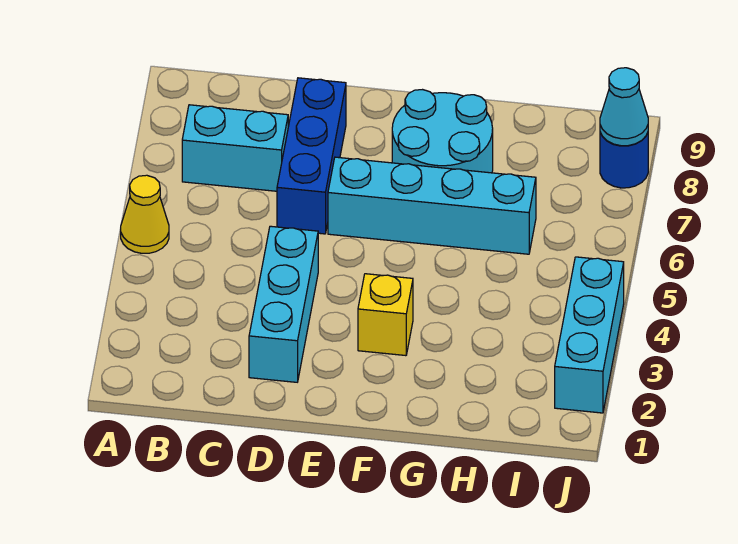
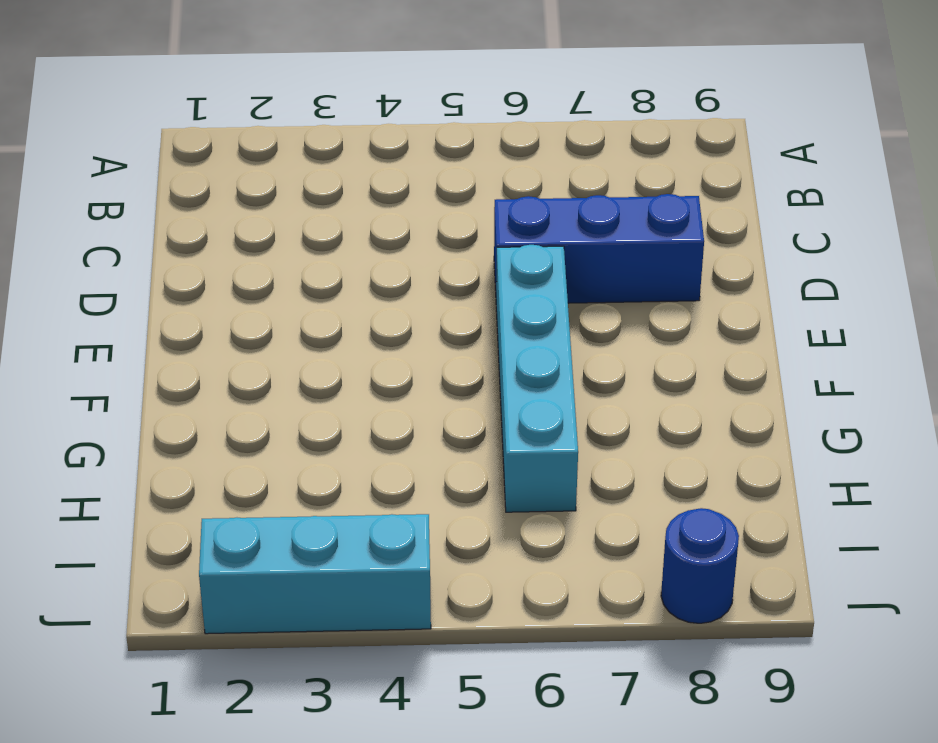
none -> yellow 1x1 cone [121,175,169,253]
none -> cyan 1x2 brick [182,105,288,191]

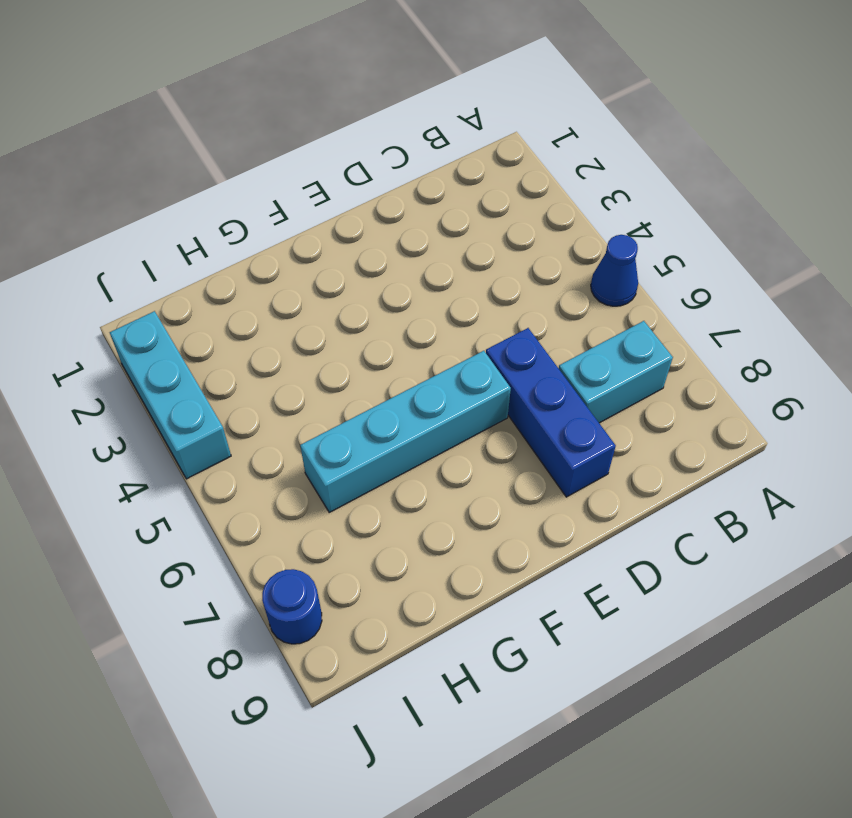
blue 1x1 cone [591,235,638,306] -> yellow 1x1 cone [121,175,169,253]
none -> cyan 1x3 brick [249,226,318,382]
none -> yellow 1x1 brick [358,274,413,356]

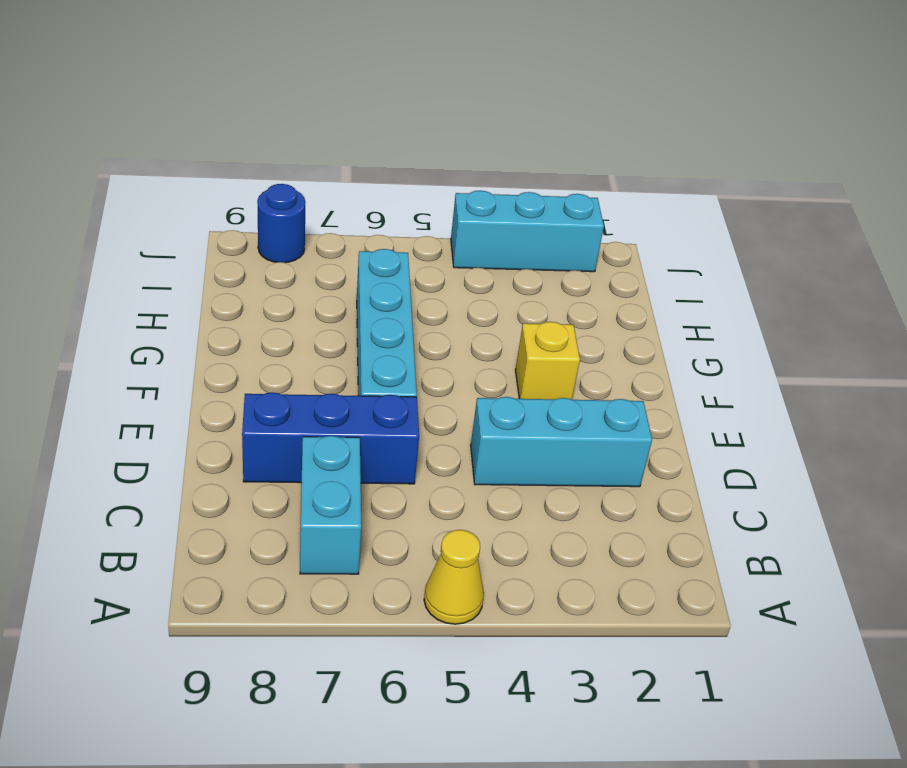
none -> cyan 2x2 round brick [392,90,493,173]
none -> cyan 1x1 cone [600,68,648,146]

